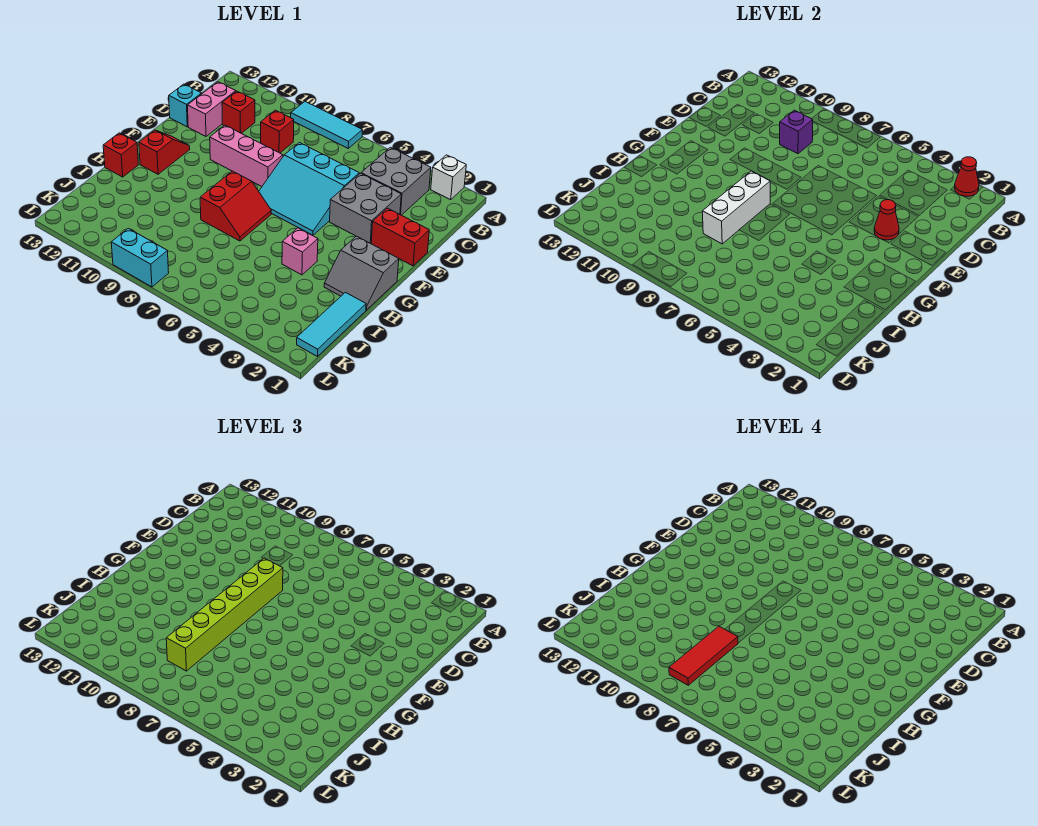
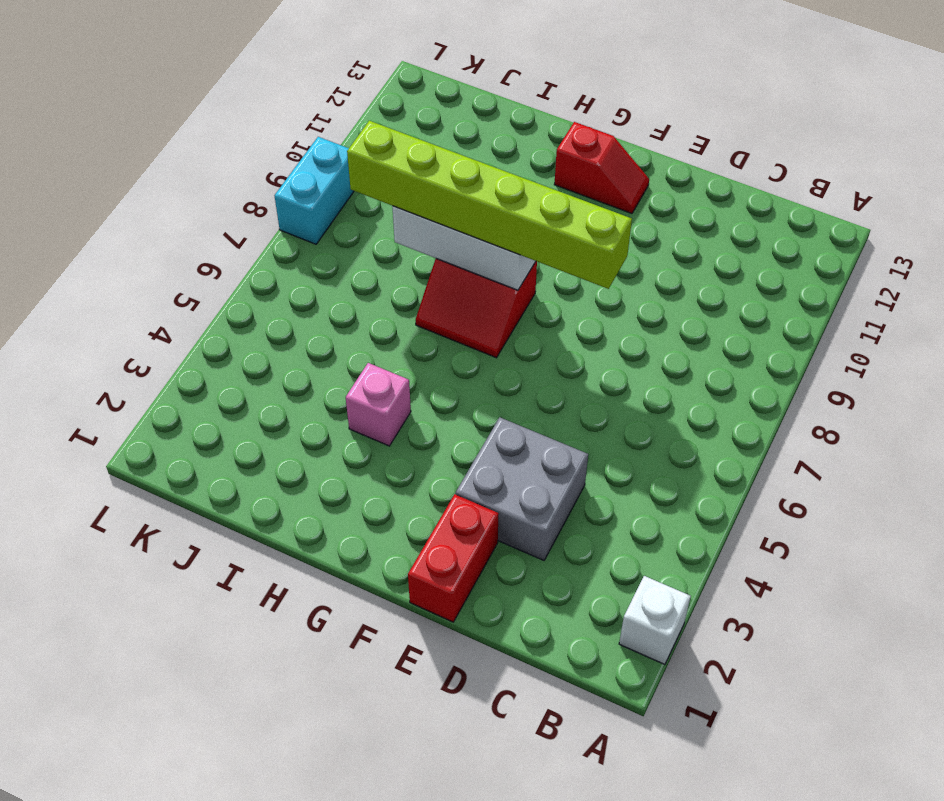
none -> cyan 1x3 tile [291,102,362,148]
none -> grey 2x2 brick [361,147,431,215]
none -> red 1x1 brick [261,110,294,153]

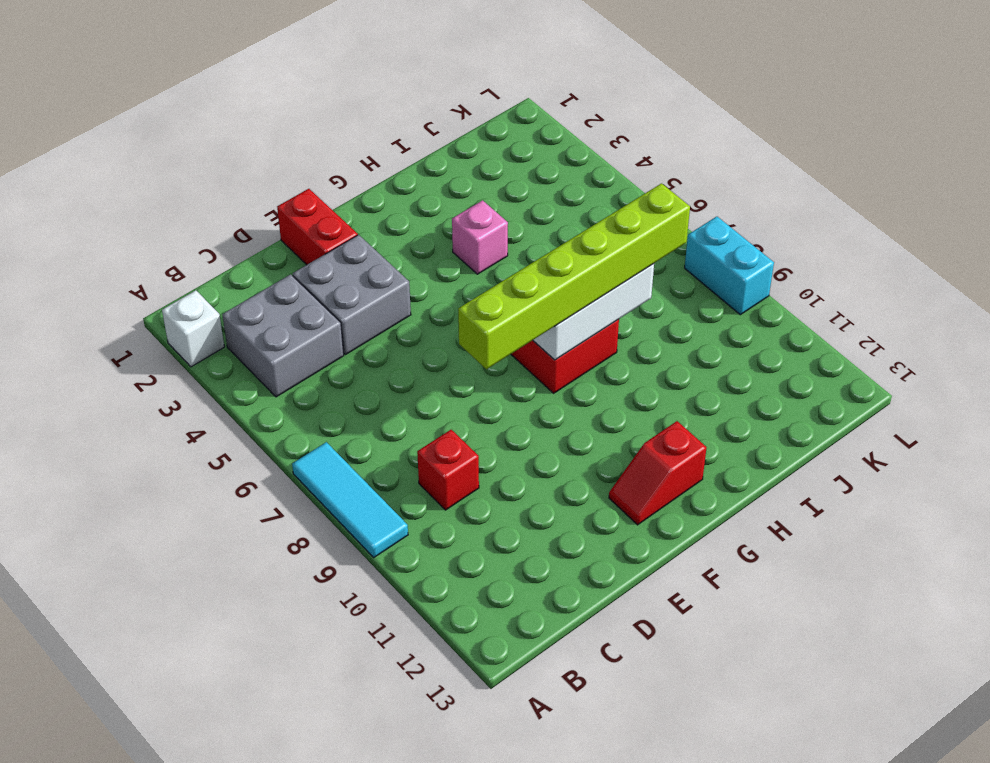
none -> red 1x1 brick [222,91,255,133]
none -> pink 1x2 brick [188,82,236,136]
none -> cyan 3x3 slope [259,143,359,235]

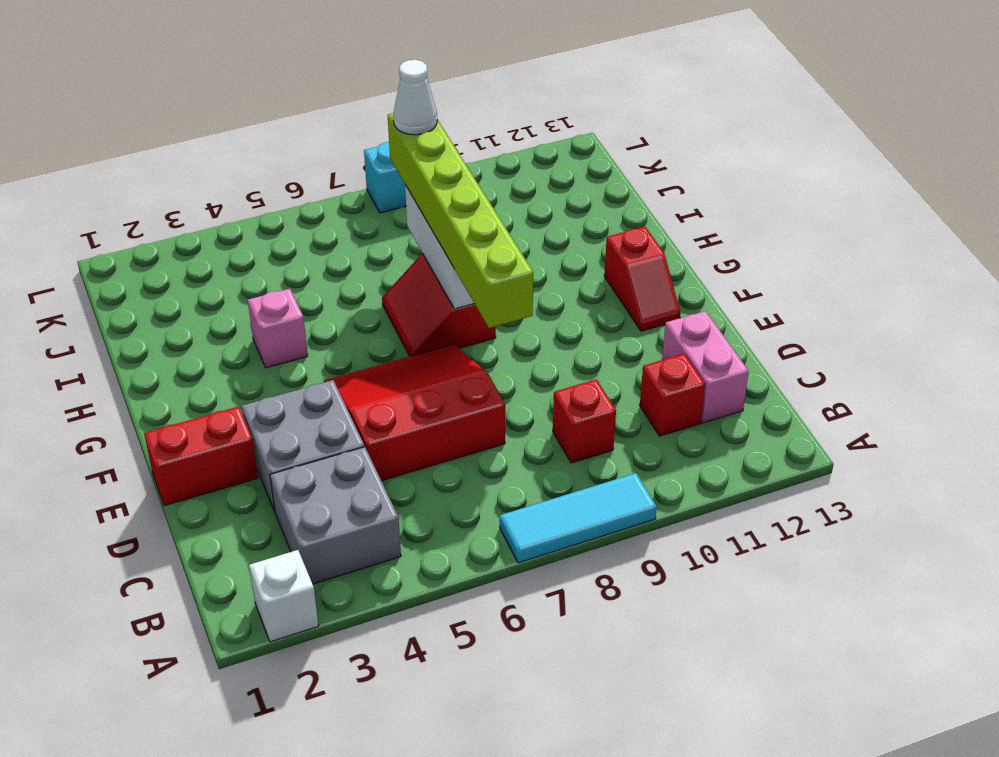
red 3x3 slope [324,344,505,481] -> cyan 3x3 slope [259,143,359,235]
white 1x1 cone [393,60,437,135] -> red 1x3 tile [669,626,738,685]
none -> cyan 1x1 brick [169,84,202,127]
none -> pink 1x3 brick [210,125,283,187]
none -> grey 2x2 slope [324,236,399,310]

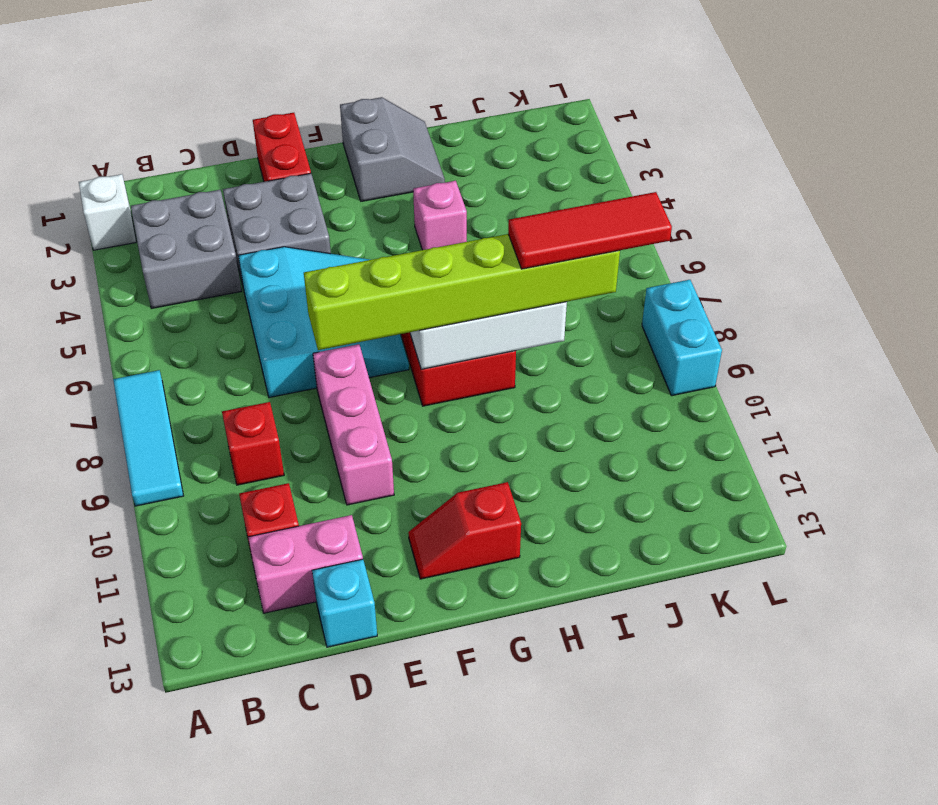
none -> red 1x1 brick [103,133,138,177]
none -> cyan 1x3 tile [297,292,366,357]
none -> red 1x1 cone [955,157,979,196]

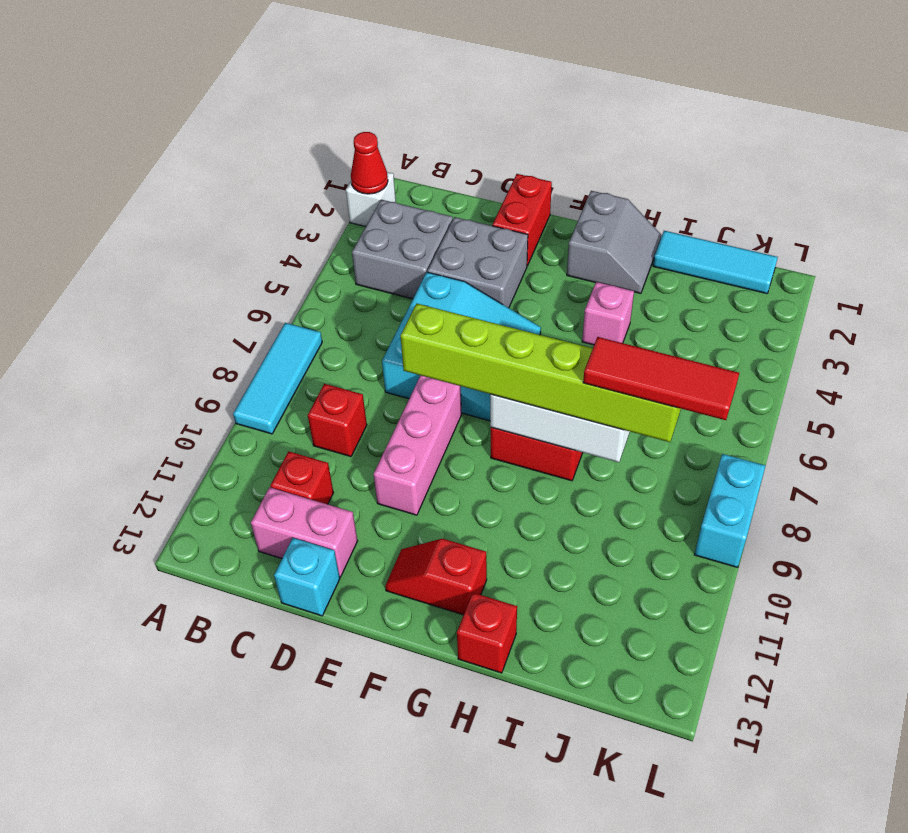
none -> purple 1x1 brick [780,110,813,154]
none -> red 1x1 cone [874,199,899,240]

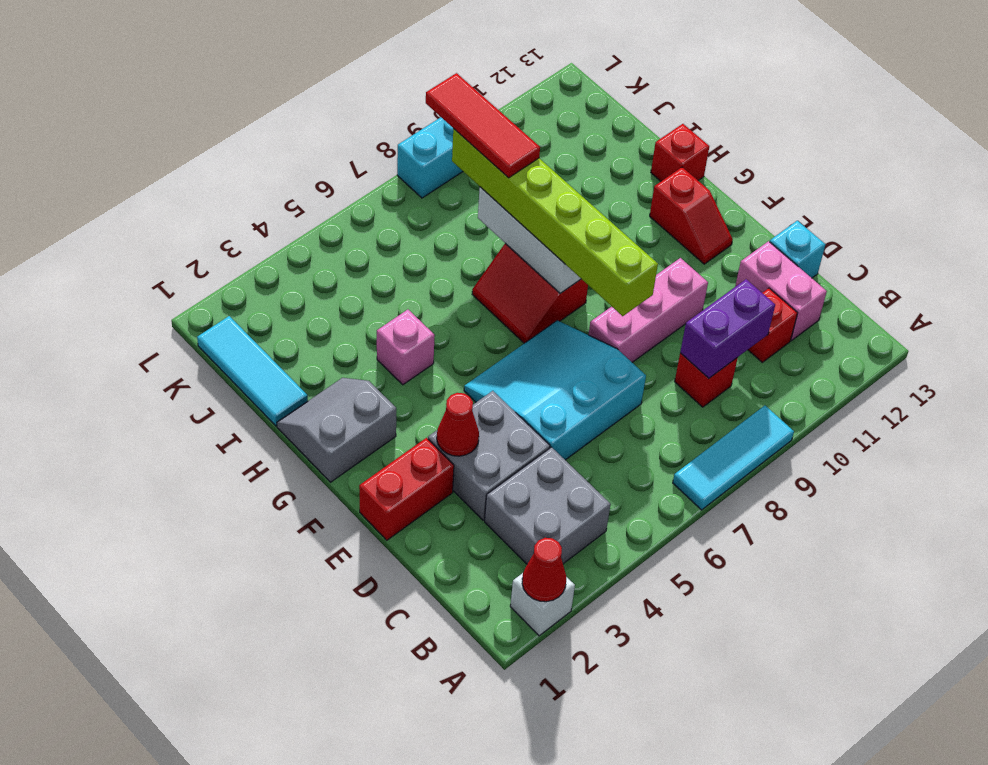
purple 1x2 brick [680,279,775,378] -> purple 1x1 brick [780,110,813,154]

